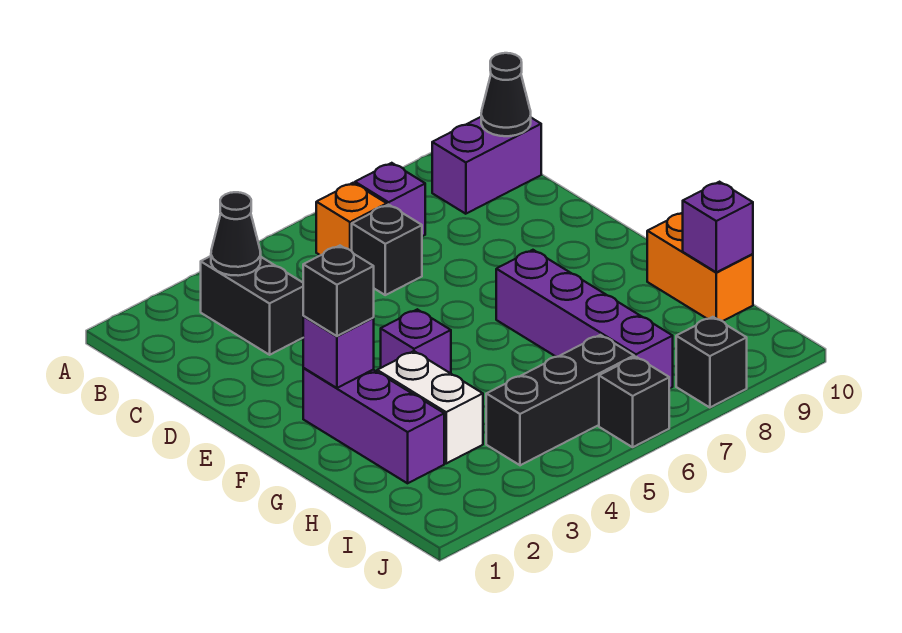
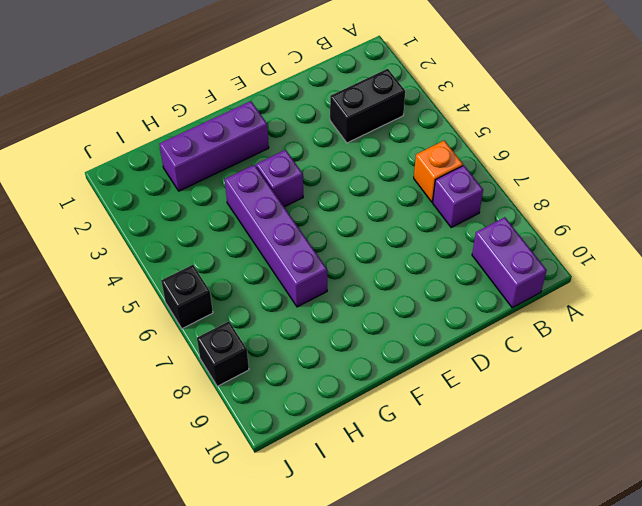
purple 1x4 brick [225,165,327,307] -> purple 1x4 brick turned to [496,250,673,389]
none -> black 1x1 brick [352,204,422,295]
none -> white 1x2 brick [377,351,483,463]
none -> orange 1x2 brick [647,213,753,321]

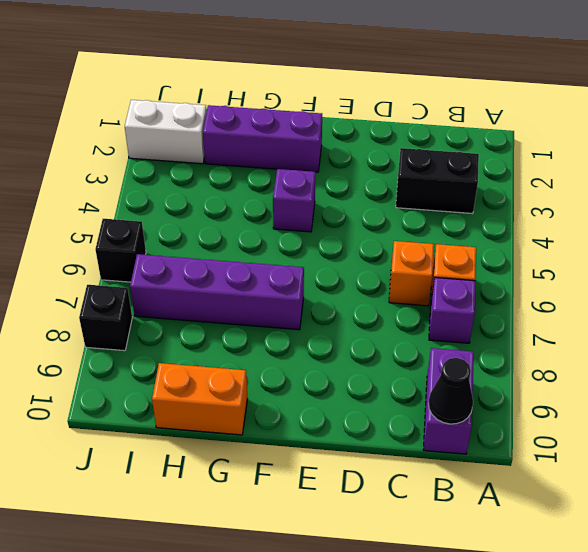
orange 1x1 brick [389,241,434,306] -> black 1x1 brick [352,204,422,295]
white 1x2 brick [125,100,207,164] -> white 1x2 brick moved to [377,351,483,463]
none -> black 1x3 brick [486,335,634,465]
none -> black 1x1 cone [211,192,261,276]
none -> purple 1x1 brick [303,316,374,388]

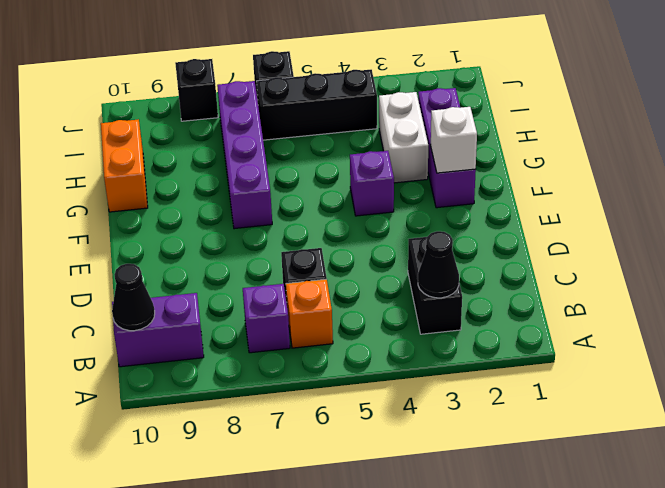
white 1x1 brick [431,107,477,173] -> purple 1x1 brick [303,316,374,388]
none -> purple 1x1 brick [683,182,753,272]
none -> black 1x1 brick [303,246,374,336]

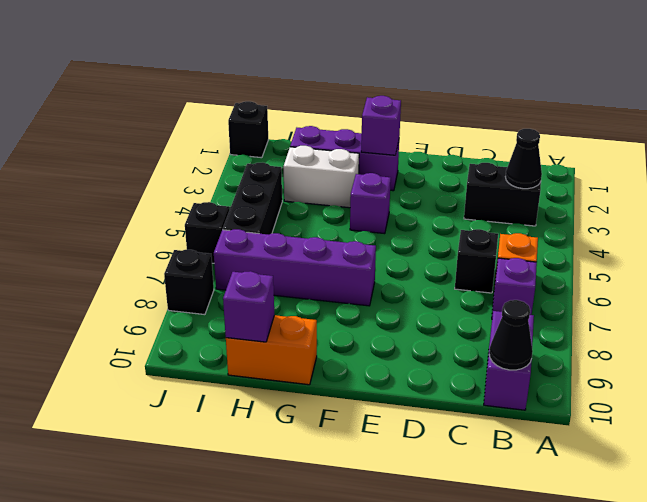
black 1x1 brick [228,101,268,158] -> black 1x1 brick moved to [303,246,374,336]

